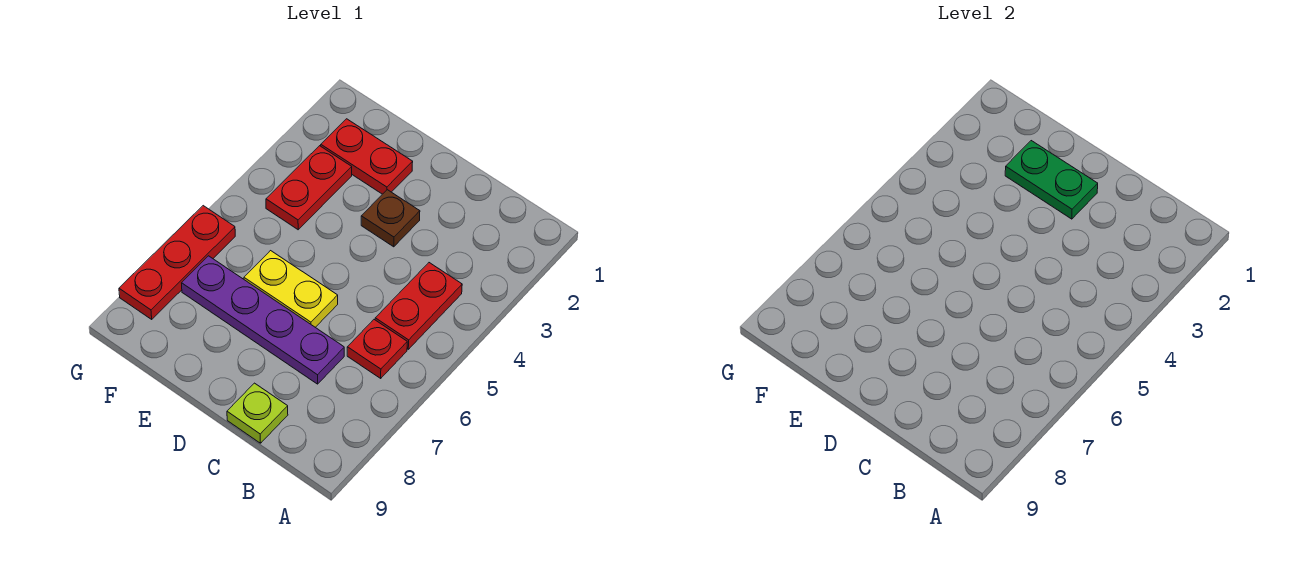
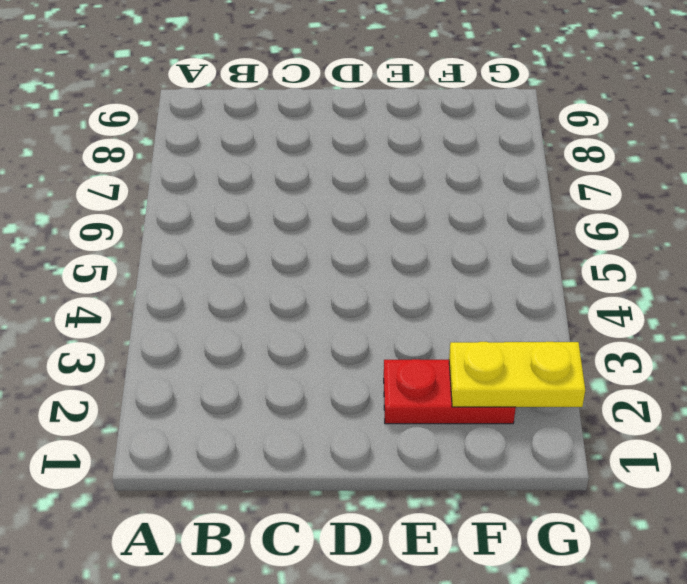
yellow 1x2 plate [449,342,585,407] -> yellow 1x2 plate moved to [244,251,338,327]
none -> red 1x2 plate [375,263,462,349]
none -> red 1x1 plate [347,320,407,378]

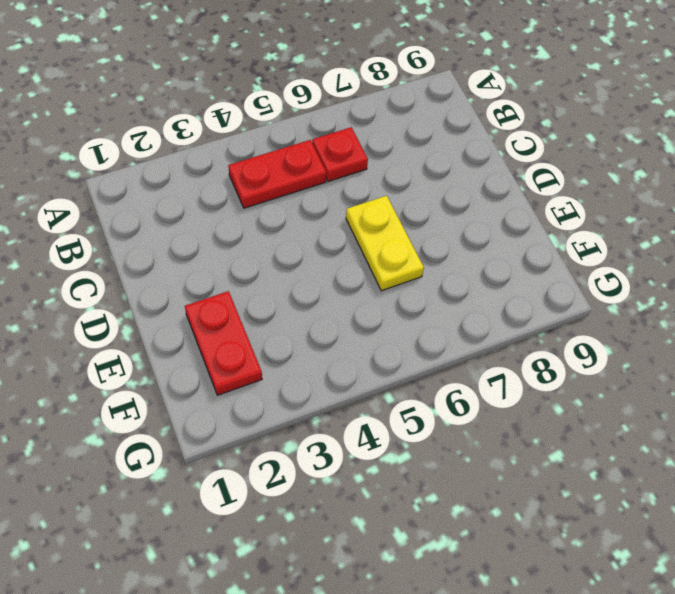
none -> purple 1x4 plate [182,256,344,384]
none -> lime 1x1 plate [227,383,288,443]

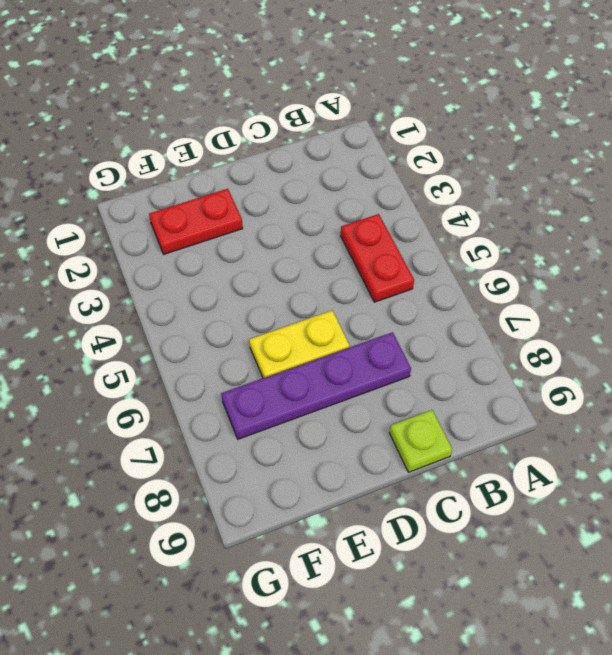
none -> red 1x1 plate [347,320,407,378]
none -> brown 1x1 plate [361,190,420,247]

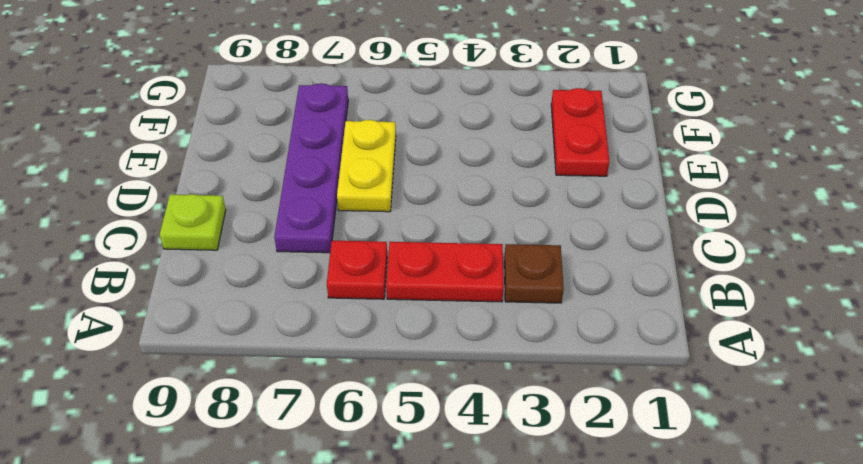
brown 1x1 plate [504,244,564,303] -> brown 1x1 plate moved to [361,190,420,247]
none -> red 1x2 plate [266,146,352,230]
none -> red 1x3 plate [119,206,235,319]

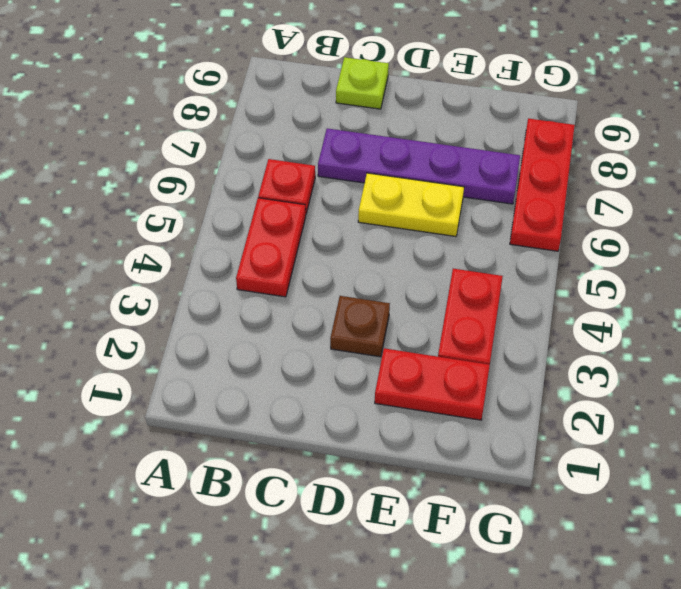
none -> green 1x2 plate [1005,141,1098,219]

